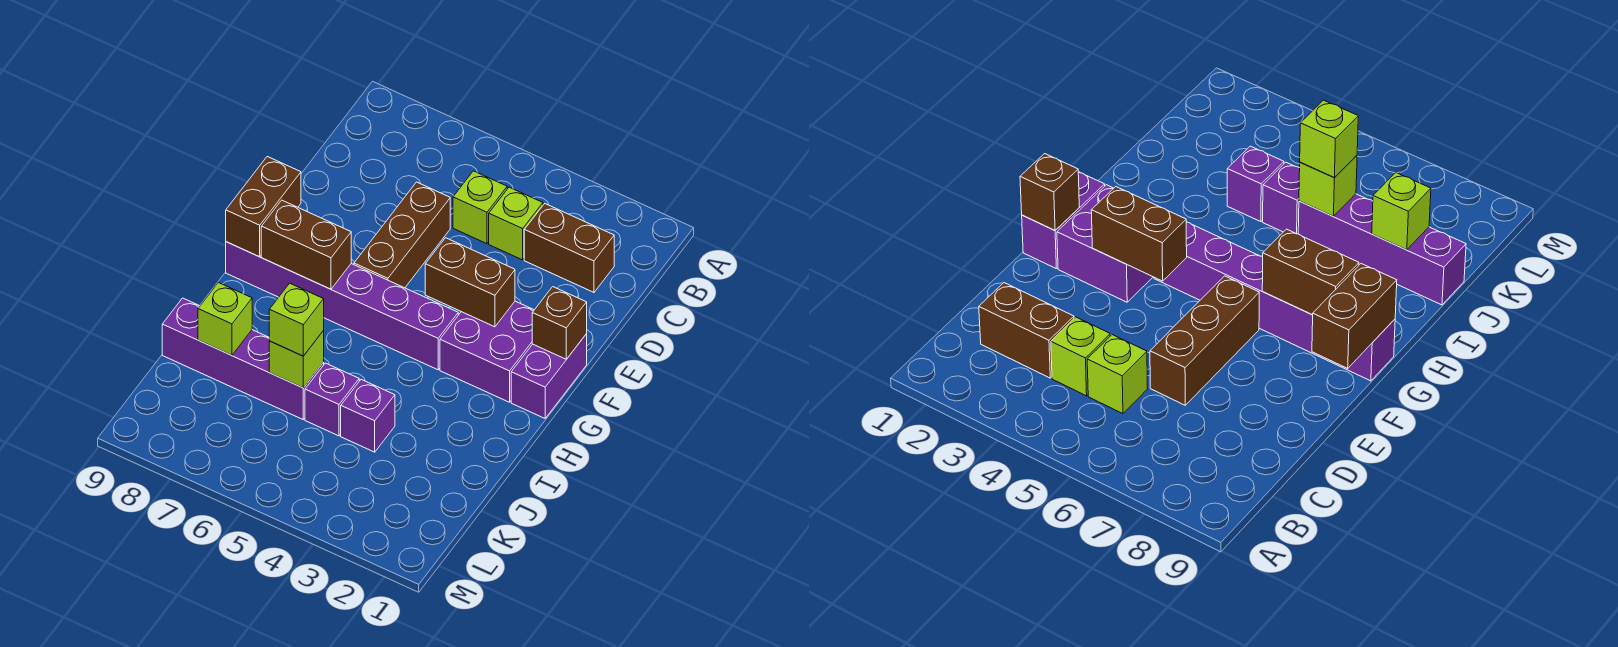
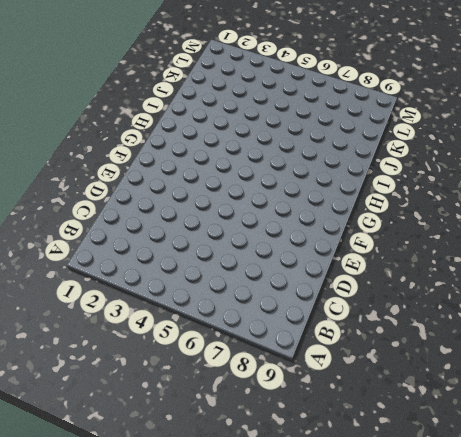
none -> brown 1x2 brick [524,204,614,292]
none -> lime 1x1 brick [489,187,543,260]
none -> lime 1x1 brick [453,171,507,244]

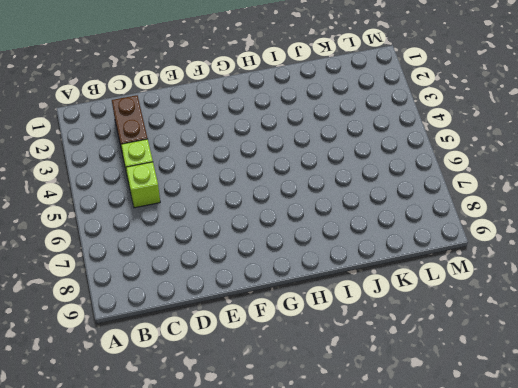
none -> brown 1x3 brick [354,182,450,288]
none -> purple 1x2 brick [511,334,587,418]
none -> purple 2x2 brick [440,301,534,402]

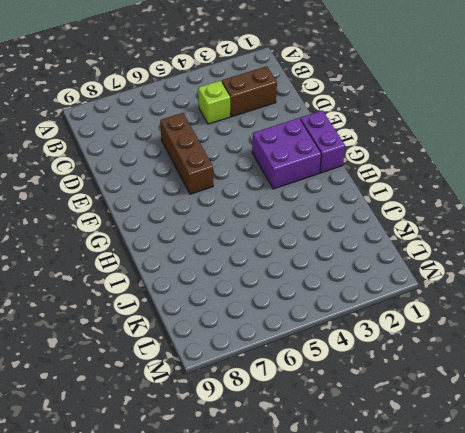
none -> lime 1x1 brick [453,171,507,244]
none -> purple 1x6 brick [226,242,458,370]
none -> purple 1x1 brick [341,380,395,452]

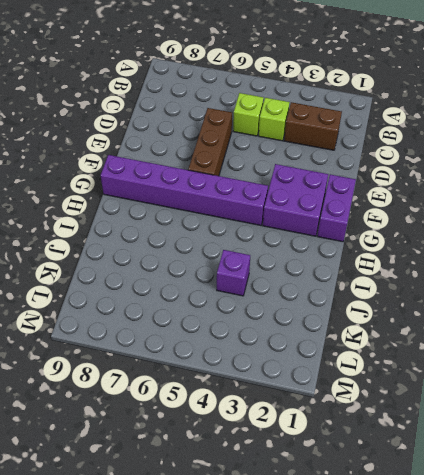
none -> purple 1x1 brick [305,363,359,436]
none -> purple 1x4 brick [162,298,324,419]
none -> brown 1x1 brick [532,287,587,359]

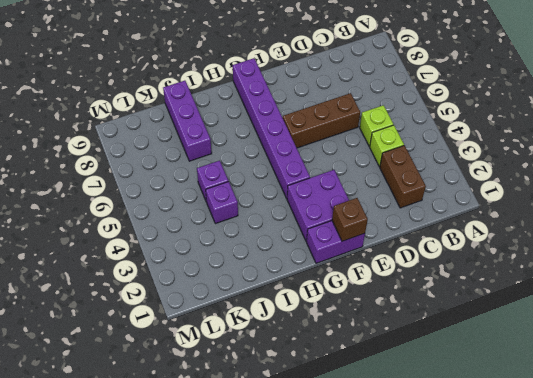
purple 1x3 brick [163,81,212,161] -> purple 1x4 brick [162,298,324,419]
none -> brown 1x2 brick [425,238,515,327]
none -> brown 1x2 brick [226,157,301,257]
none -> brown 1x2 brick [261,200,351,289]

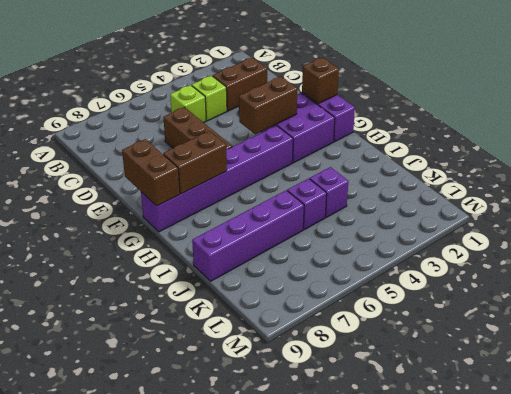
none -> lime 1x1 brick [269,331,324,388]
none -> lime 1x1 brick [198,283,252,355]
none -> lime 1x1 brick [269,283,324,356]

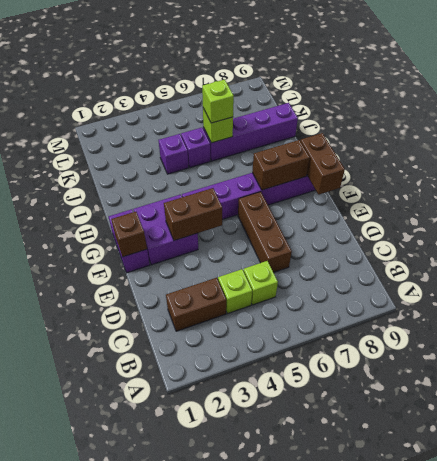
none -> lime 1x1 brick [198,283,252,355]

